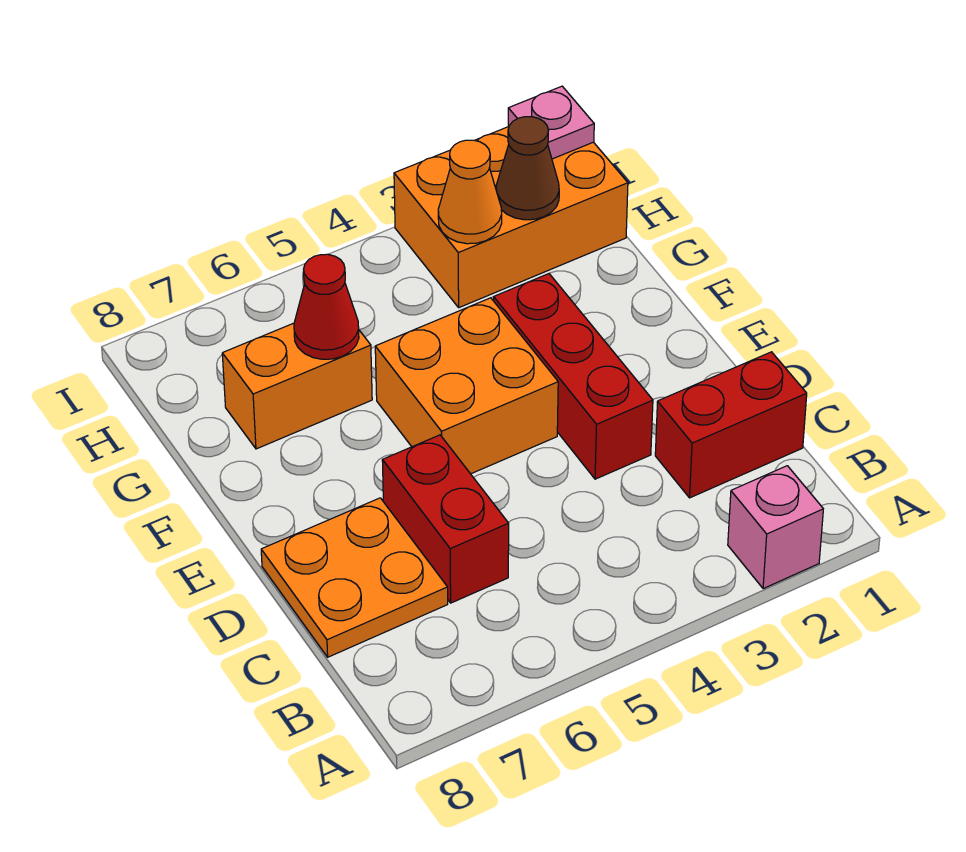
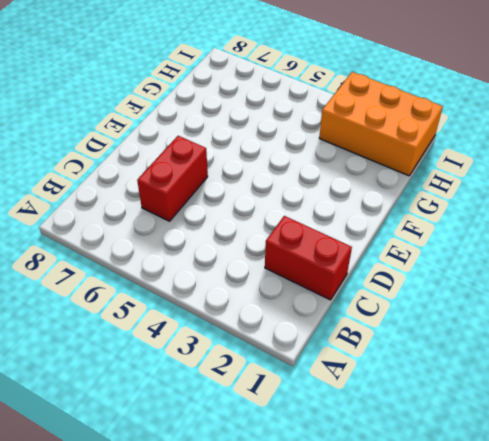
none -> pink 1x1 brick [728,466,823,589]
none -> orange 2x2 plate [261,498,448,657]
none -> red 1x3 brick [494,274,653,479]

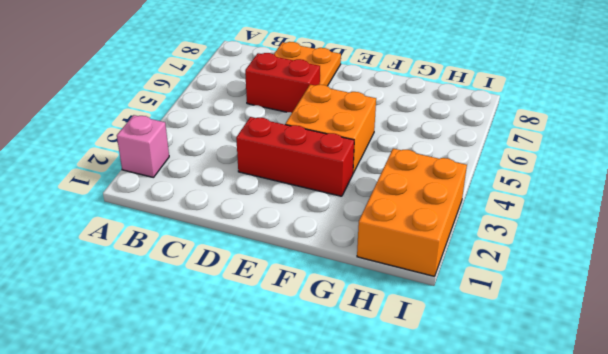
none -> red 1x2 brick [655,352,807,498]
none -> orange 1x2 brick [222,323,372,449]
none -> red 1x1 cone [294,254,359,359]

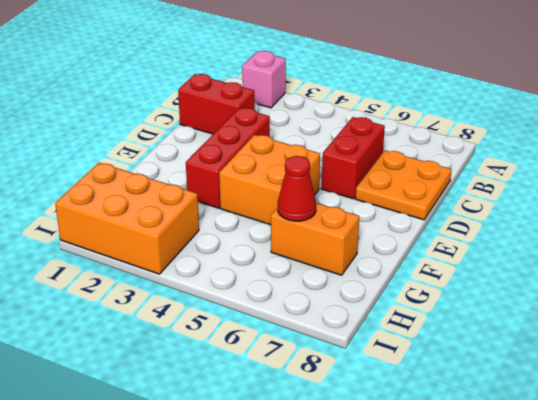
none -> brown 1x1 cone [496,117,559,220]
none -> orange 1x1 cone [438,140,502,244]
none -> pink 1x1 plate [508,86,594,159]

